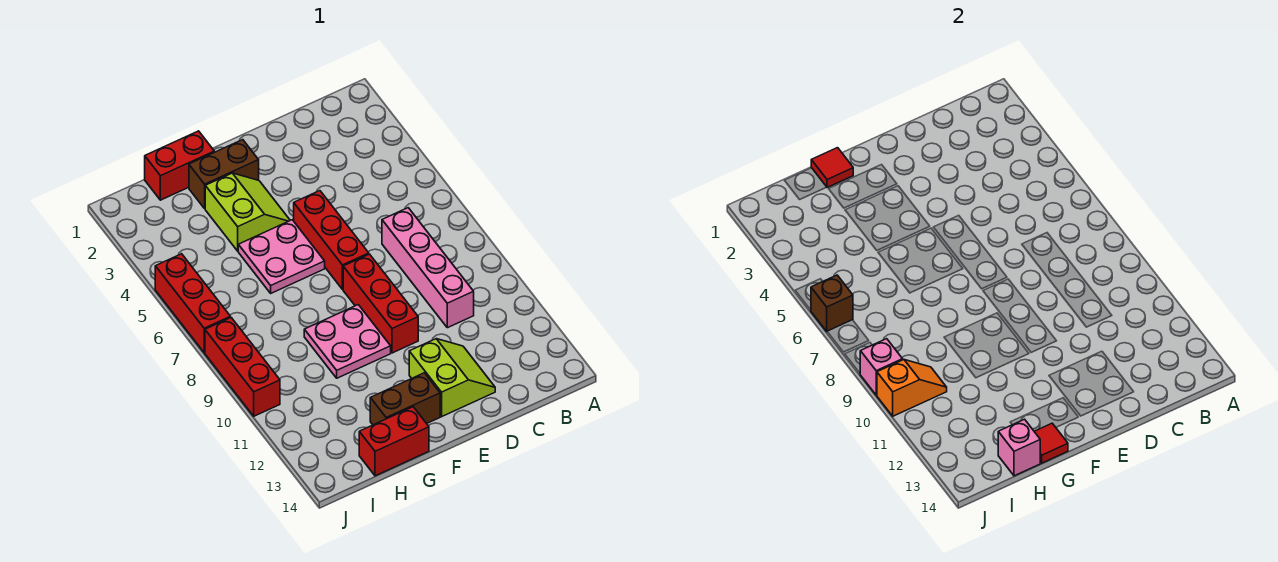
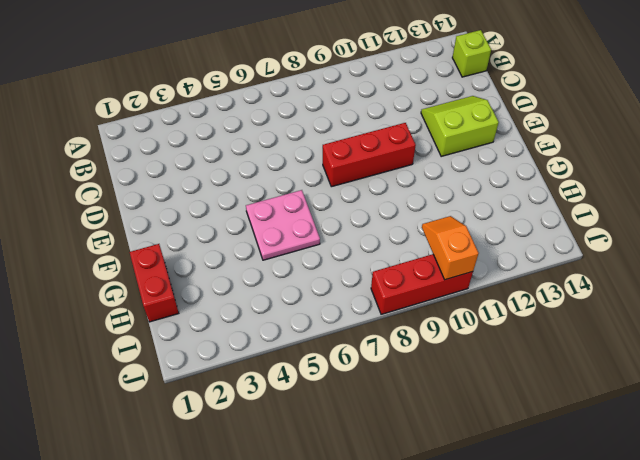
lime 1x1 brick [452,30,491,77] -> none
none -> pink 1x4 brick [382,208,474,328]
none -> red 1x3 brick [294,191,369,289]
none -> brown 1x2 brick [189,140,259,208]

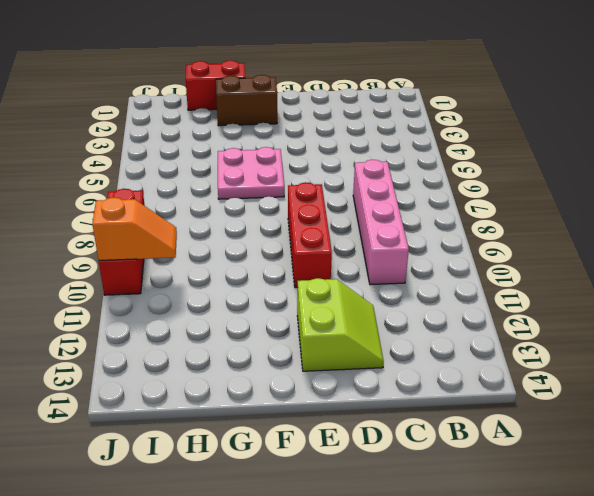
none -> red 1x3 brick [294,191,369,289]
none -> lime 2x2 slope [205,173,290,251]
none -> pink 2x2 plate [304,305,391,378]

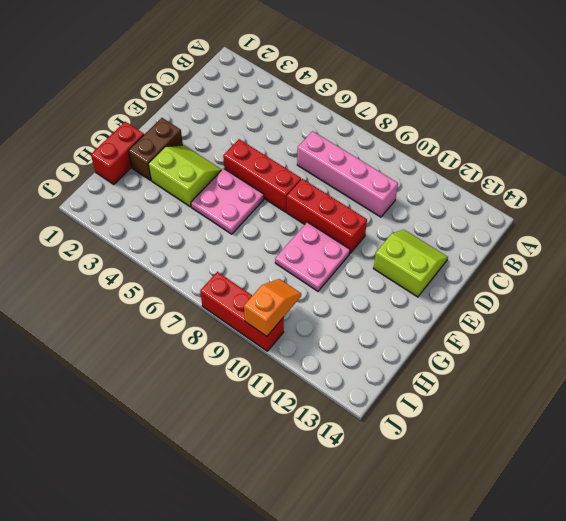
none -> brown 1x2 brick [370,373,440,425]
none -> red 1x2 brick [359,407,429,476]
none -> red 1x3 brick [155,254,230,353]

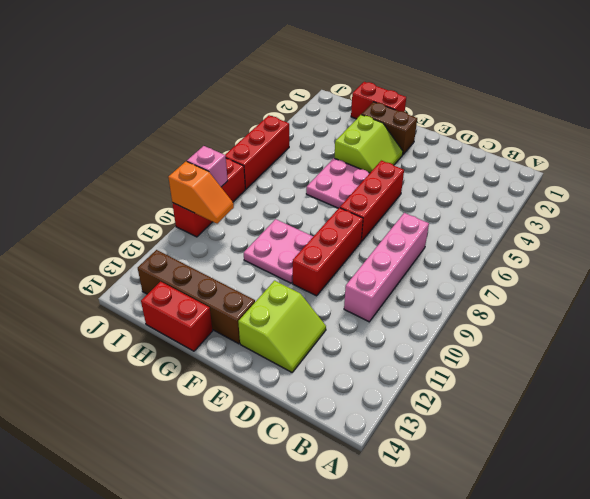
brown 1x4 brick [138,250,255,344] -> brown 1x2 brick [370,373,440,425]
none -> red 1x1 tile [811,148,853,188]
none -> red 1x1 tile [1034,423,1068,463]
none -> pink 1x1 brick [998,419,1040,476]

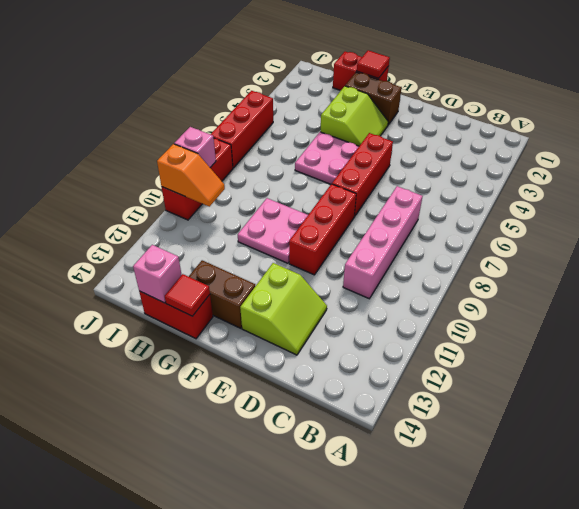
none -> brown 1x1 brick [811,275,853,331]

